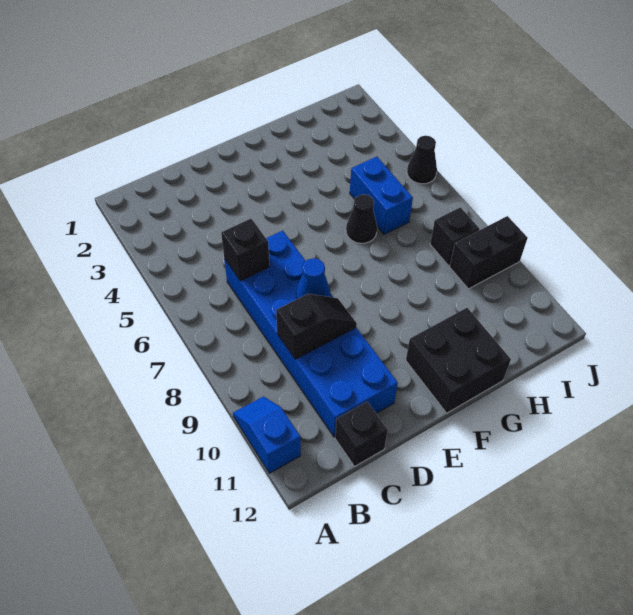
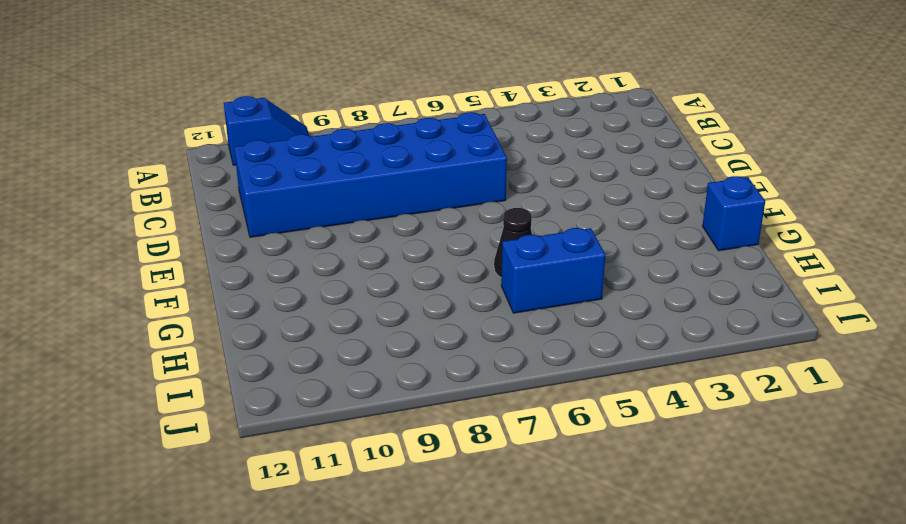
blue 1x1 brick [703,176,765,251] -> none
none -> black 1x1 brick [335,402,388,466]
none -> black 2x2 brick [406,308,511,413]
none -> black 1x1 brick [430,207,479,266]

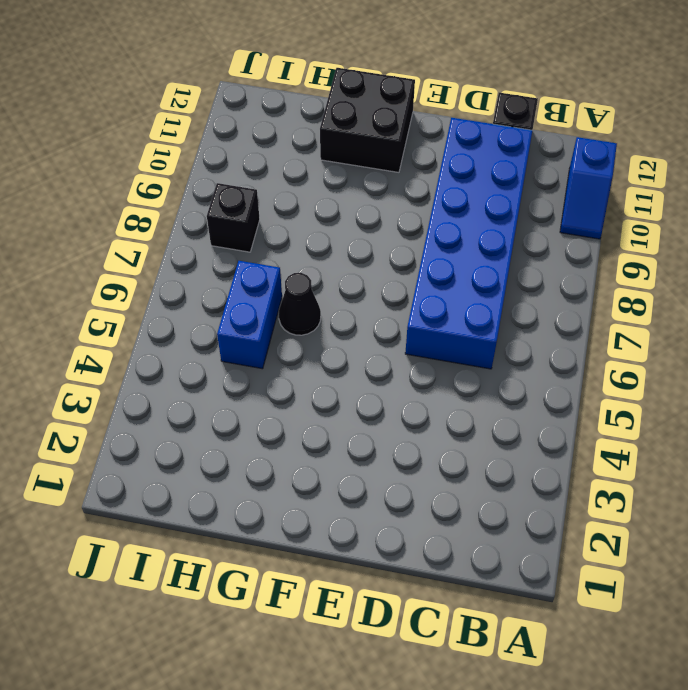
none -> black 1x2 brick [449,216,528,289]
none -> black 1x1 cone [407,136,437,184]
none -> black 1x1 brick [221,219,270,281]

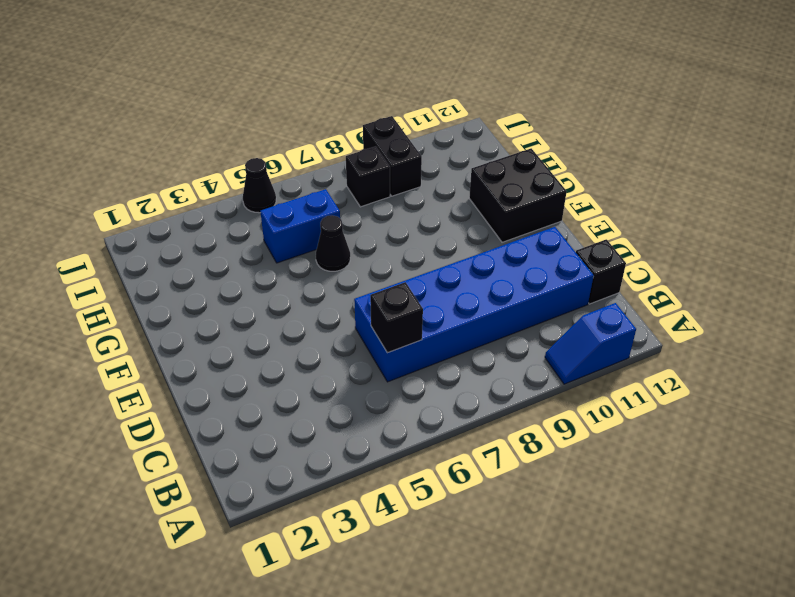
none -> black 1x2 slope [276,294,357,359]
none -> blue 1x1 cone [296,258,330,299]

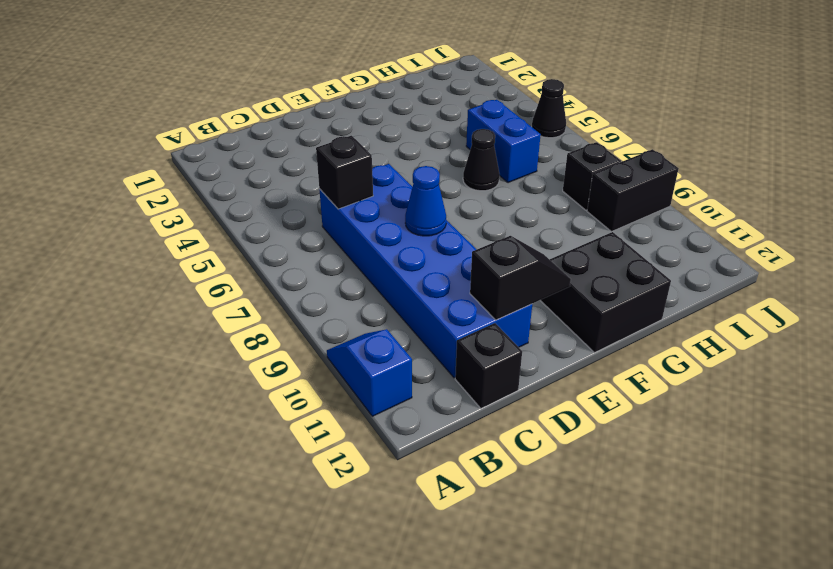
black 1x2 slope [470,236,571,320] -> black 1x2 slope moved to [276,294,357,359]

